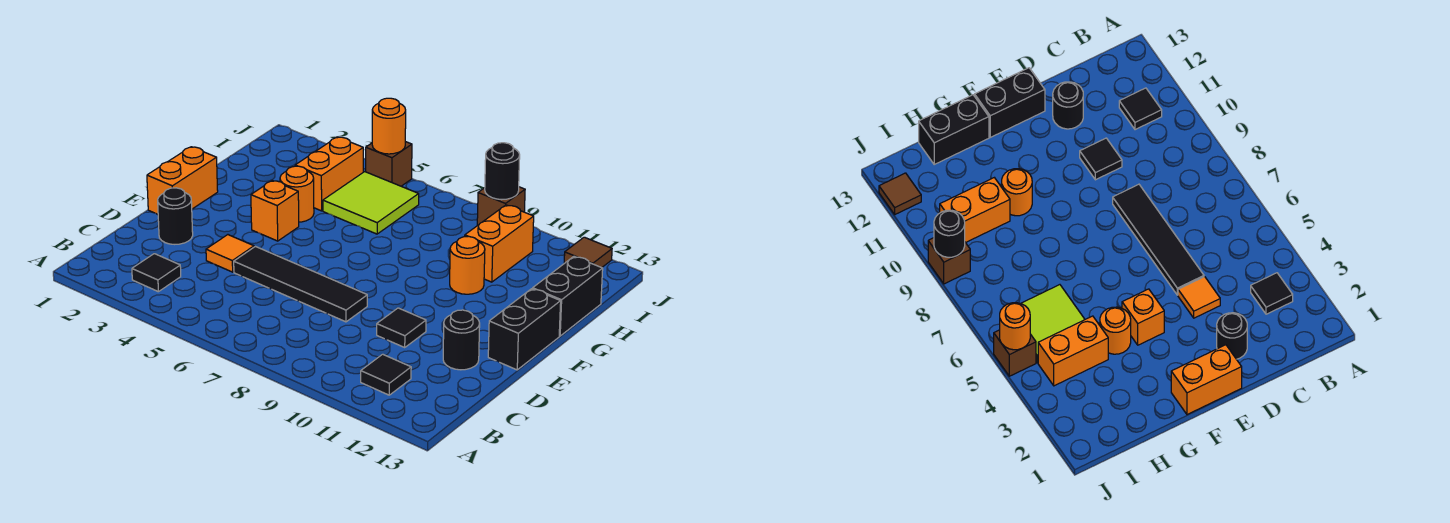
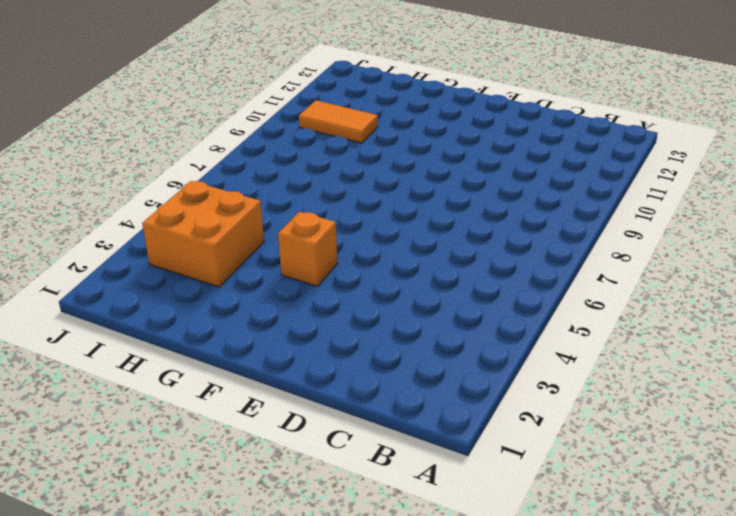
orange 2x2 brick [142,181,264,287] -> orange 1x2 brick [295,137,363,211]
orange 1x2 tile [299,100,378,143] -> orange 1x2 brick [465,205,534,282]
none -> black 1x1 tile [132,254,181,292]
none -> black 1x1 tile [361,354,411,395]
none -> black 1x1 round brick [158,188,193,244]

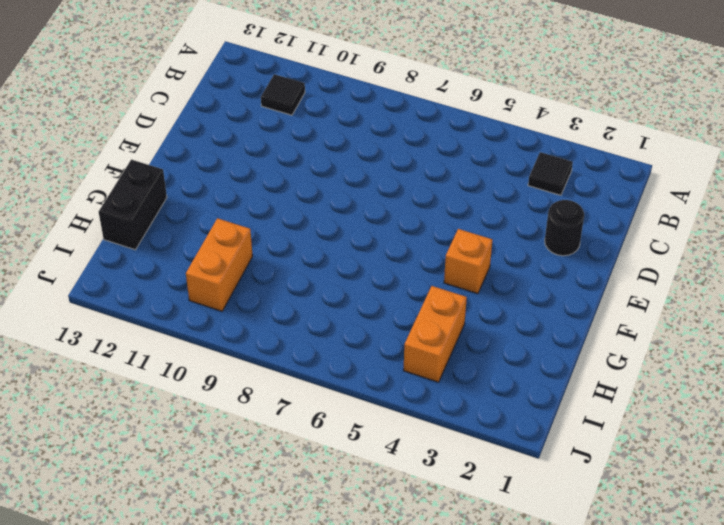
none -> orange 1x1 tile [206,235,254,272]
none -> black 1x4 tile [234,247,367,322]
none -> black 1x1 tile [377,308,426,347]

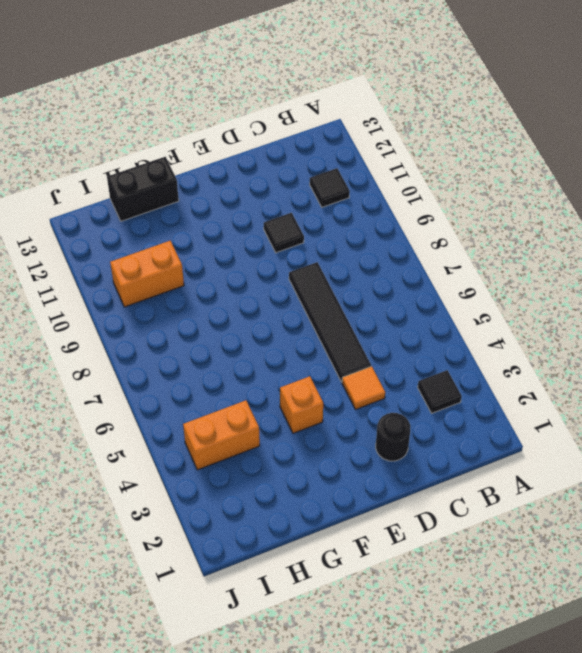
none -> black 1x1 round brick [443,310,480,370]
none -> orange 1x2 brick [147,147,218,214]
none -> black 1x2 brick [488,289,561,370]

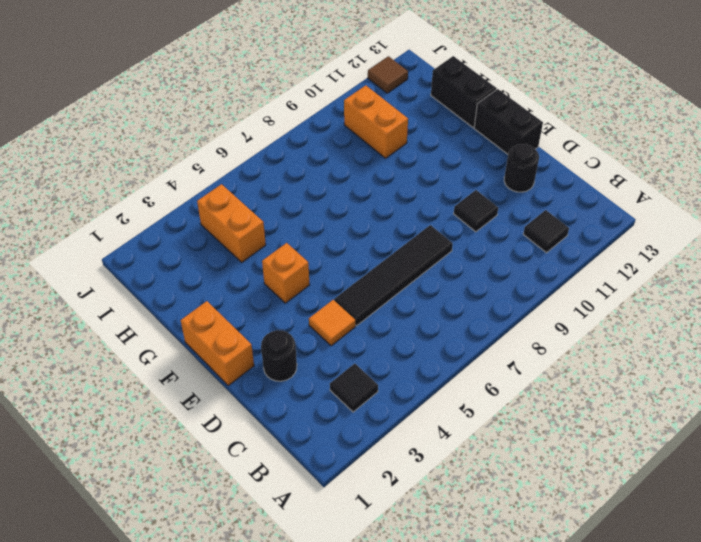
none -> orange 1x1 round brick [280,166,314,222]
none -> orange 1x1 round brick [450,236,485,294]
none -> lime 2x2 tile [323,172,419,234]

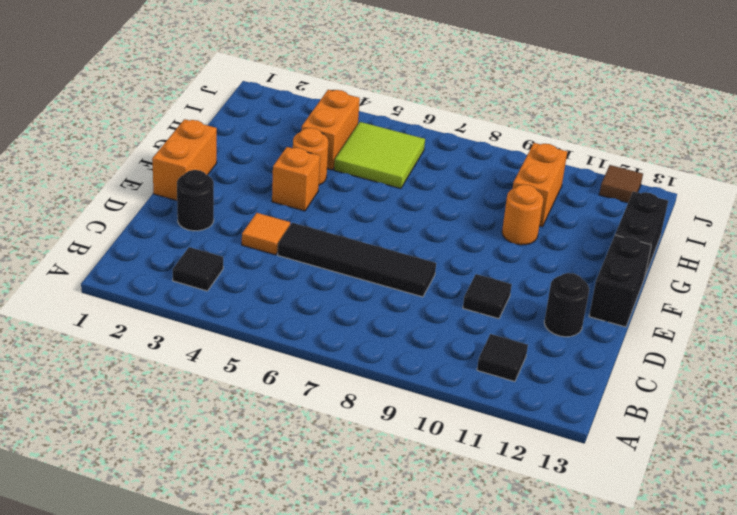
none -> brown 1x1 brick [366,142,412,186]
none -> brown 1x1 brick [477,187,525,226]
none -> orange 1x1 round brick [372,98,406,154]

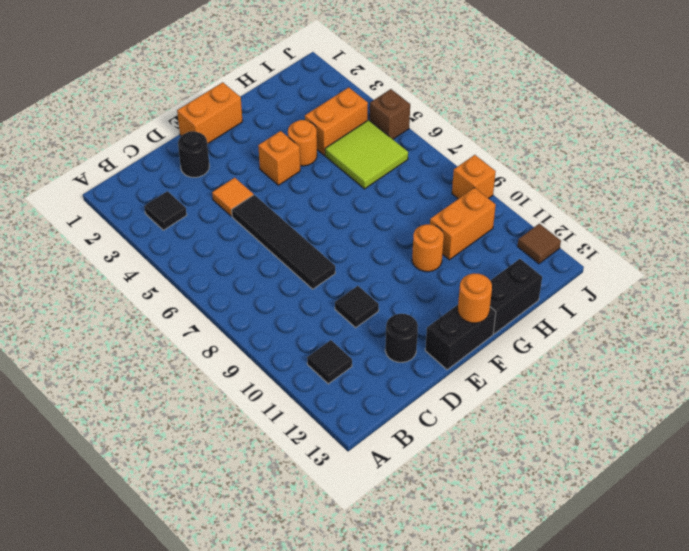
orange 1x1 round brick [458,273,492,323] -> orange 1x1 round brick moved to [372,98,406,154]
orange 1x1 brick [452,155,496,199] -> brown 1x1 brick [477,187,525,226]
none -> black 1x1 round brick [485,143,520,200]

